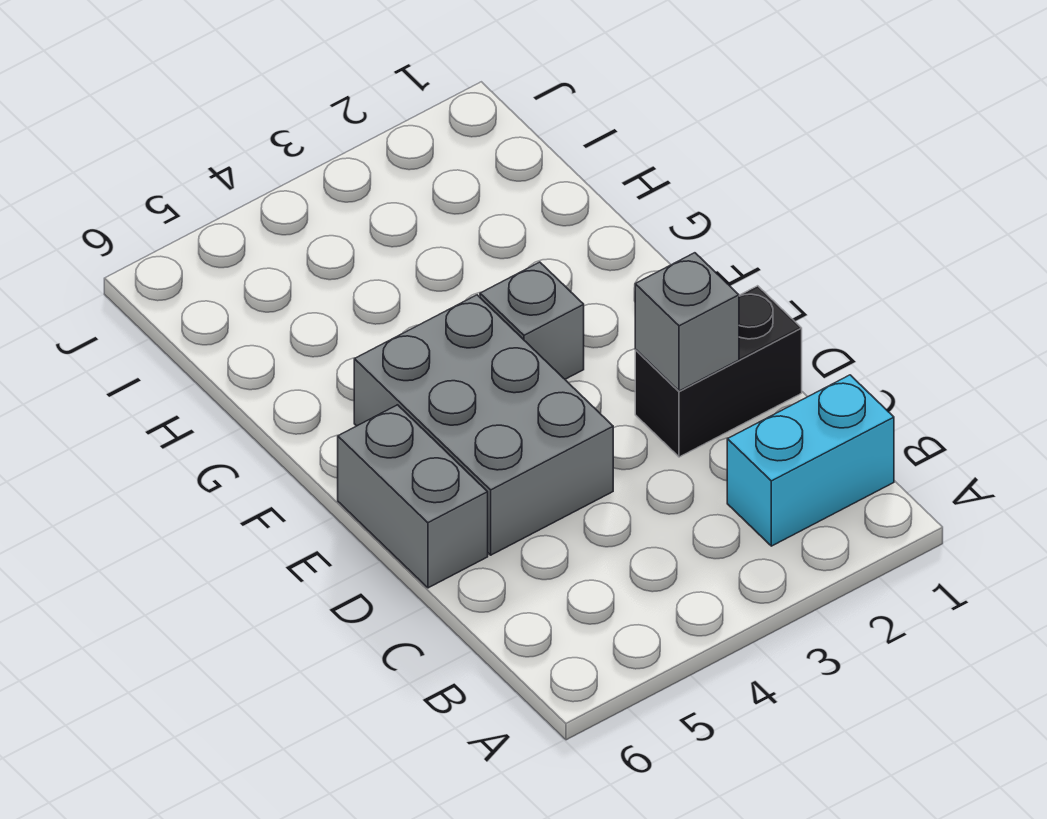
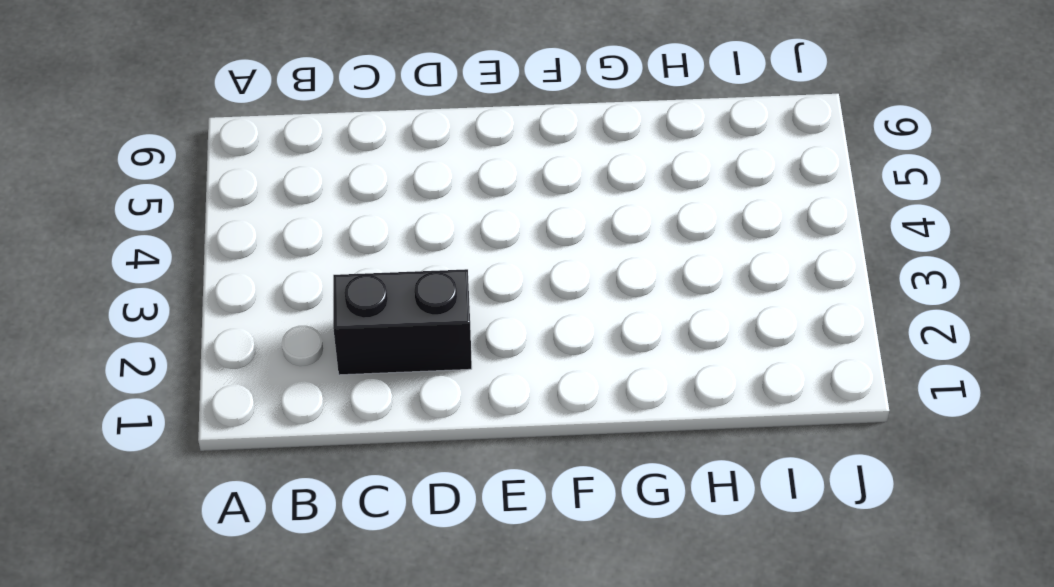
black 1x2 brick [333,269,472,375] -> black 1x2 brick turned to [635,286,802,457]
none -> cyan 1x2 brick [727,375,894,546]
none -> grey 2x3 brick [354,295,613,555]

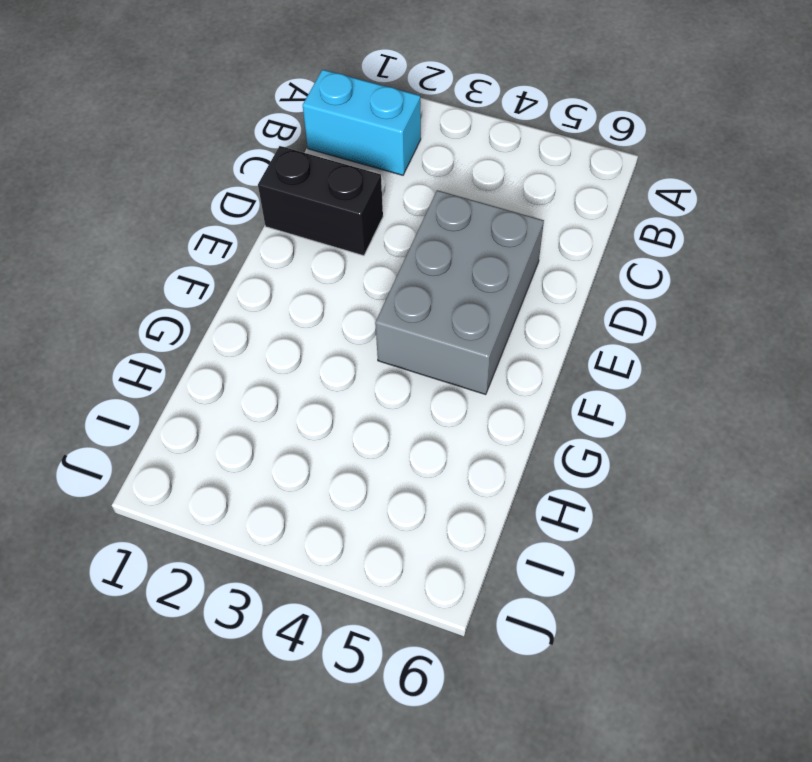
none -> grey 1x2 brick [338,405,488,588]
none -> grey 1x1 brick [480,262,584,379]

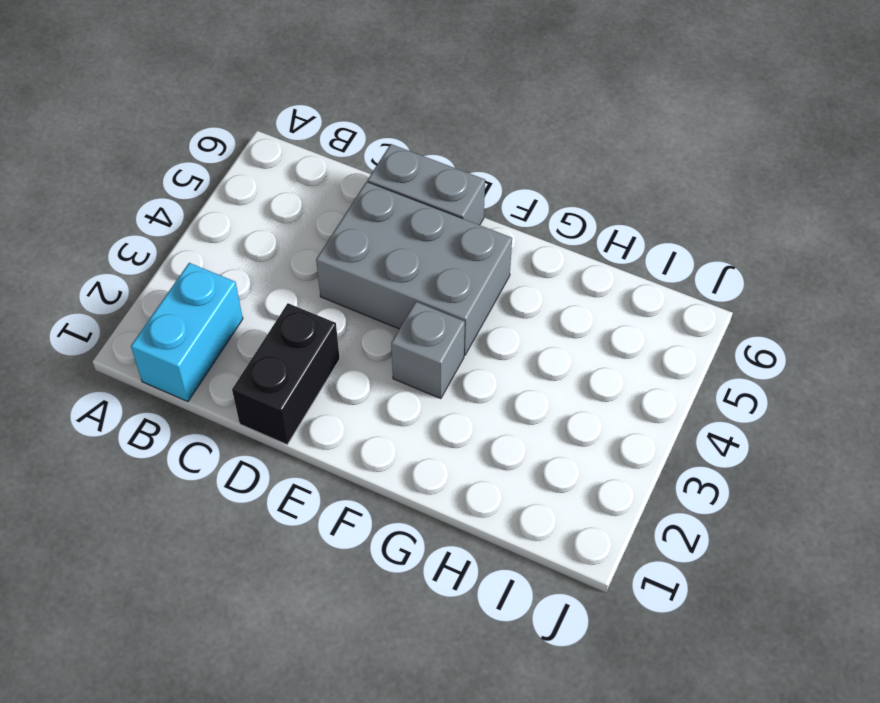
none -> grey 1x1 brick [635,253,739,391]

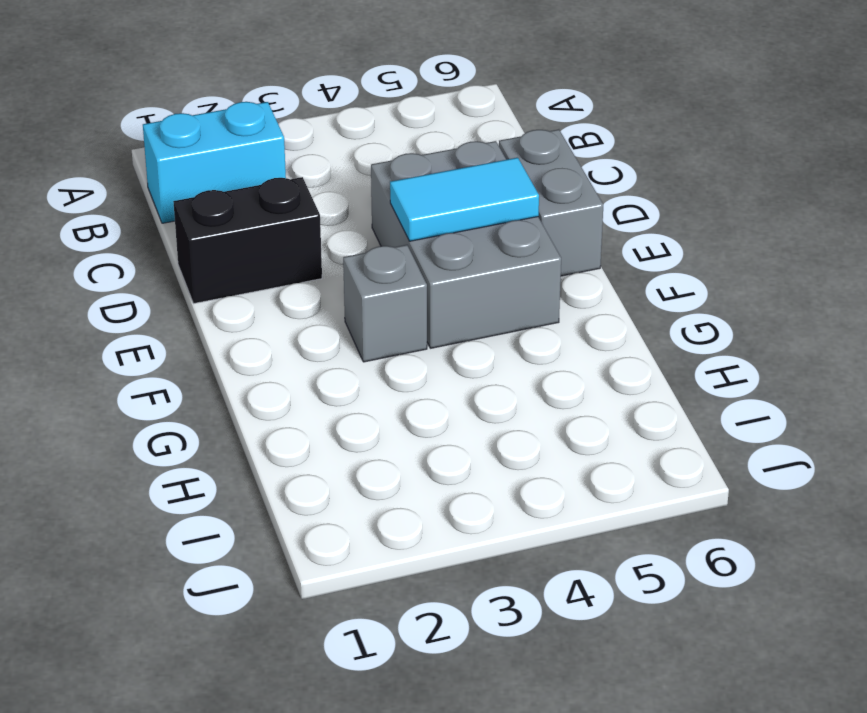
cyan 1x2 tile [390,158,539,241] -> none
none -> grey 1x1 brick [635,253,739,391]

